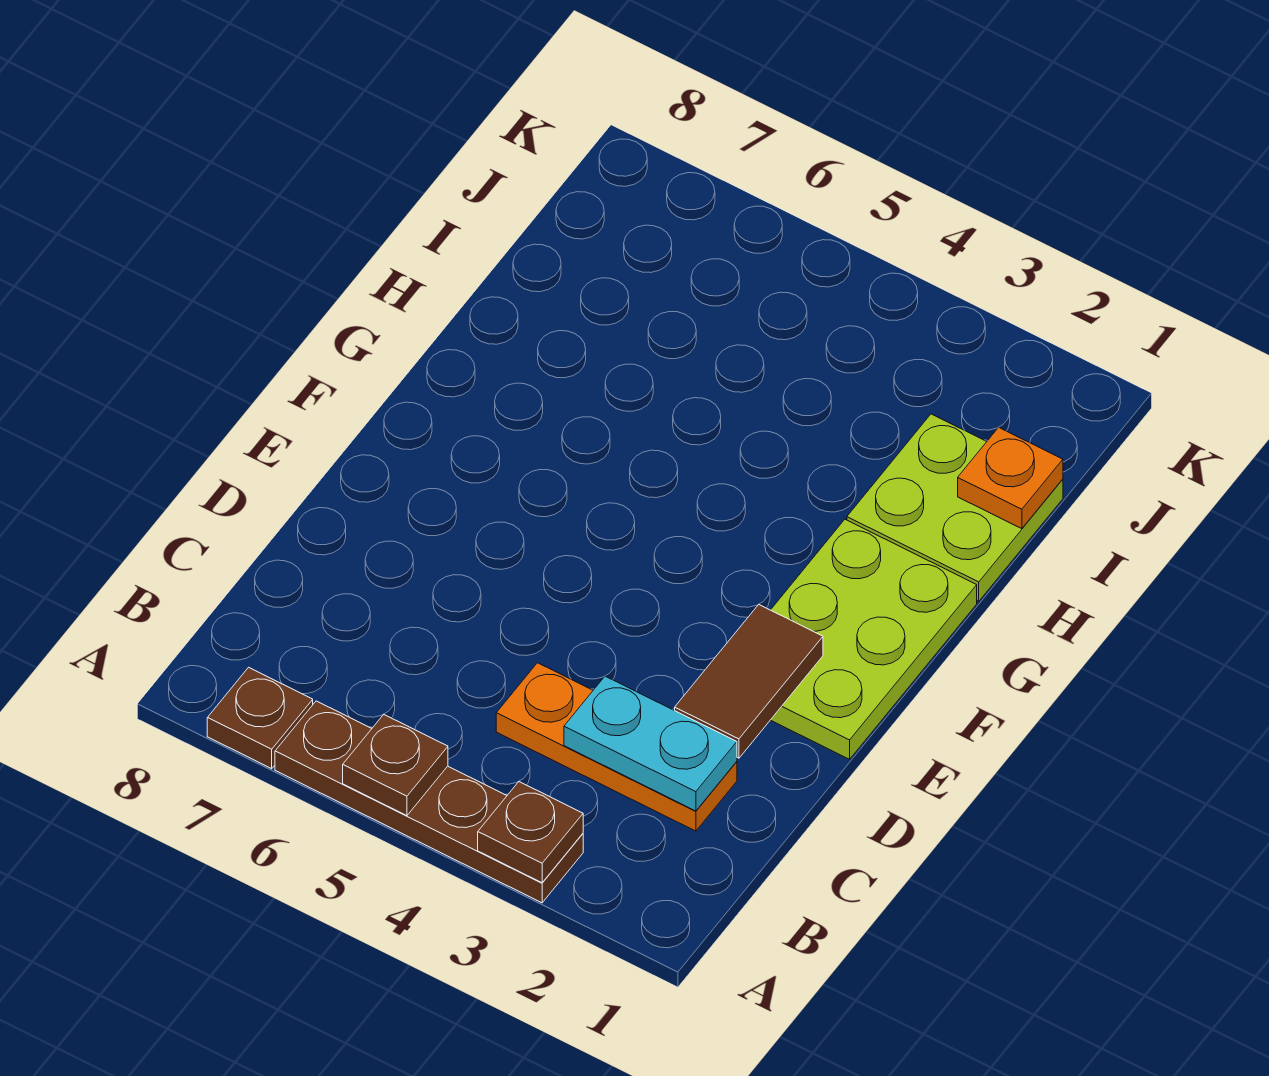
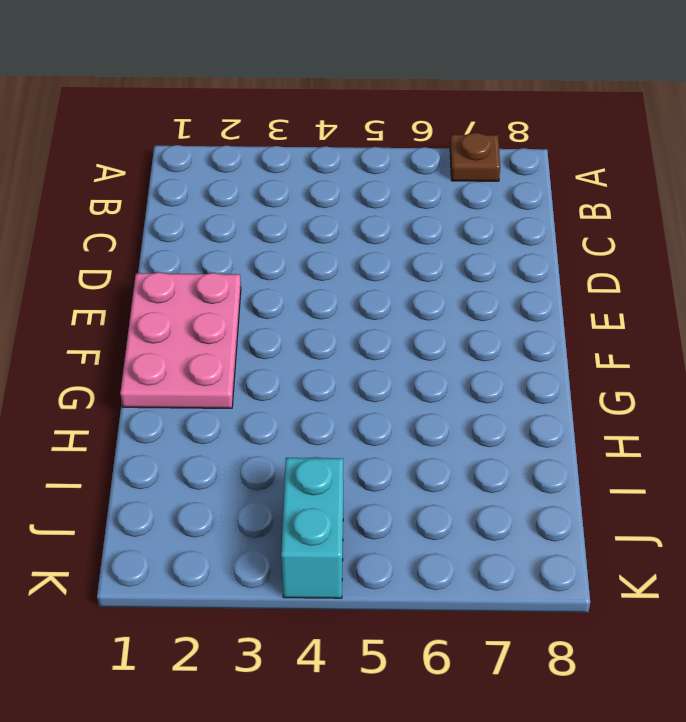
pink 2x3 plate [120,272,241,408] -> lime 2x3 plate [771,519,977,759]
cyan 1x2 brick [281,458,343,598] -> none
none -> brown 1x4 plate [275,701,583,903]
none -> orange 1x3 plate [496,663,737,831]

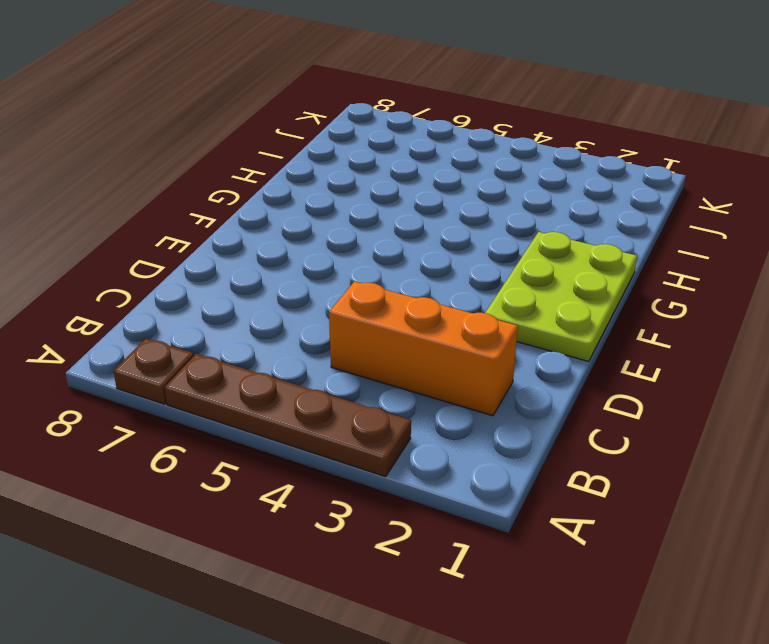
orange 1x3 brick [329,282,518,416] -> orange 1x3 plate [496,663,737,831]
none -> lime 2x2 plate [847,414,1063,601]
none -> brown 1x1 plate [478,782,583,883]

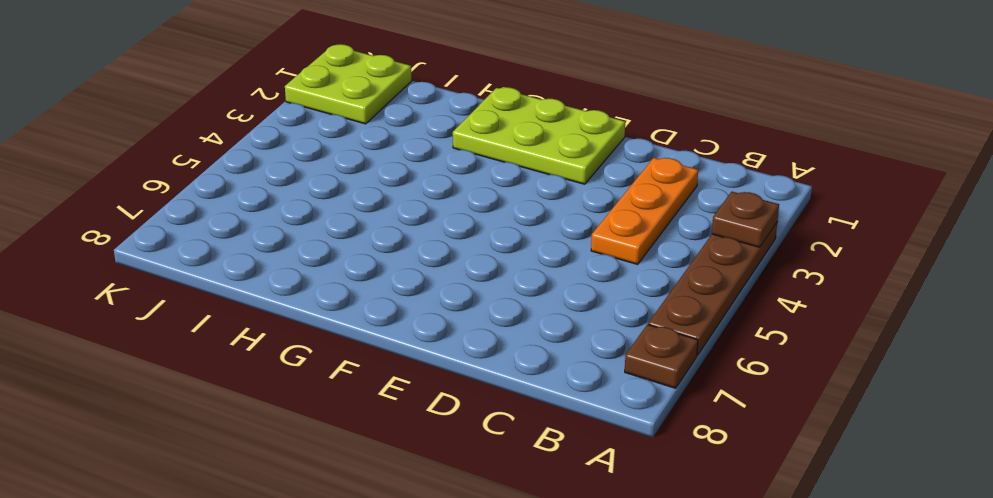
lime 2x2 plate [285,44,411,124] -> lime 2x2 plate moved to [847,414,1063,601]
none -> brown 1x1 plate [343,714,448,816]
none -> cyan 1x2 plate [564,676,737,811]

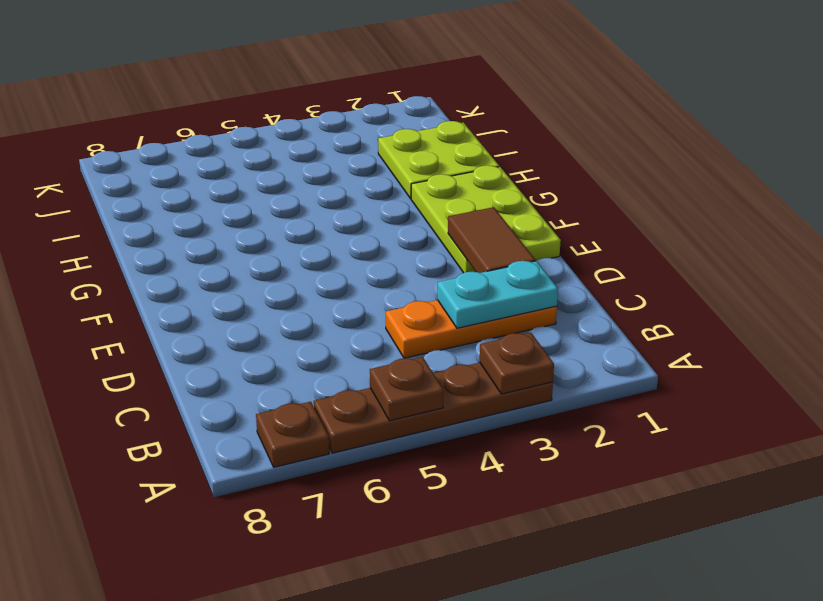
none -> orange 1x1 plate [958,427,1063,529]

